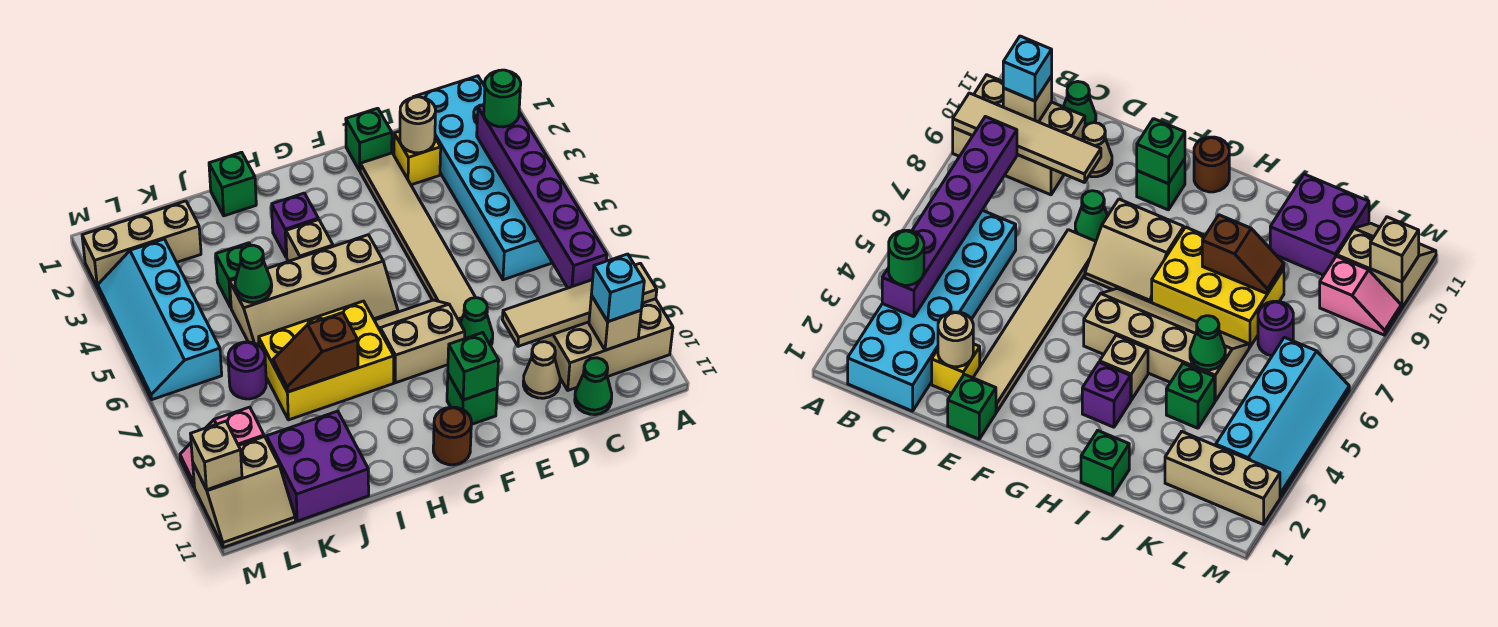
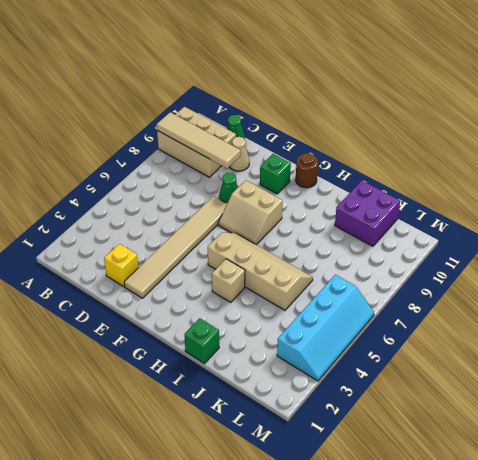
none -> cyan 2x6 brick [414,76,552,280]
none -> green 1x1 brick [346,108,392,171]
none -> purple 1x1 brick [272,193,318,257]
none -> yellow 2x3 brick [259,301,394,420]

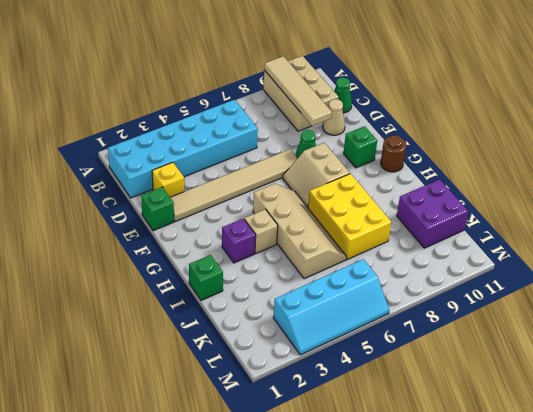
none -> green 1x1 brick [216,243,251,307]
none -> tan 1x3 brick [82,201,201,288]
none -> purple 1x1 round brick [228,342,266,399]
none -> pink 1x2 slope [180,407,264,486]

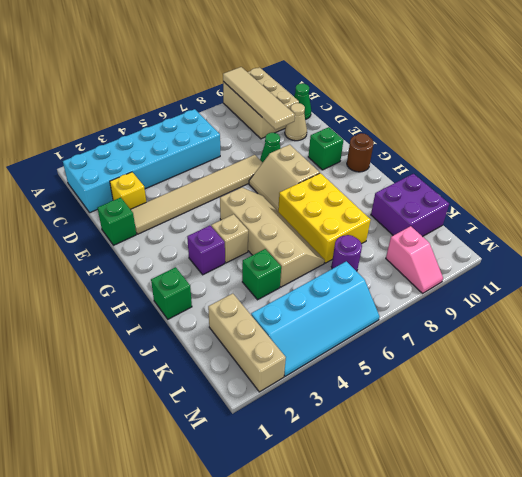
none -> tan 2x2 slope [193,437,295,547]
none -> purple 1x6 brick [477,105,607,288]
none -> tan 1x1 brick [589,295,641,350]
none -> tan 1x1 round brick [400,97,436,153]

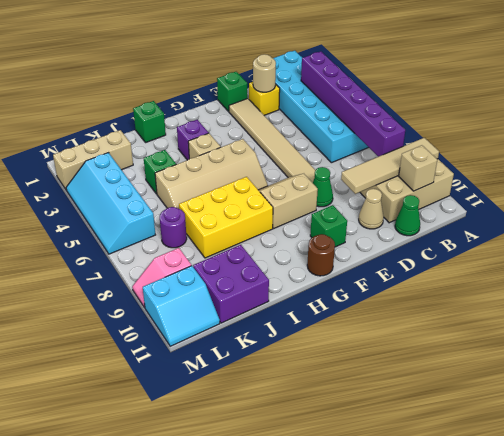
cyan 2x2 slope [143,266,220,346] -> tan 2x2 slope [193,437,295,547]
none -> green 1x1 brick [448,333,499,400]
none -> brown 1x2 slope [273,313,358,392]
none -> green 1x1 cone [235,245,272,302]
none -> tan 1x1 brick [191,421,242,490]

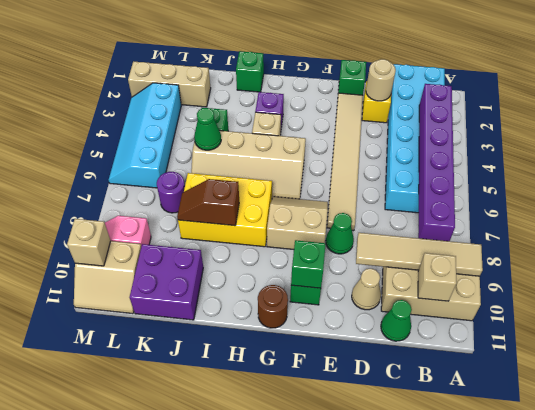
none -> green 1x1 round brick [484,70,521,127]
none -> cyan 1x1 brick [591,254,644,322]

